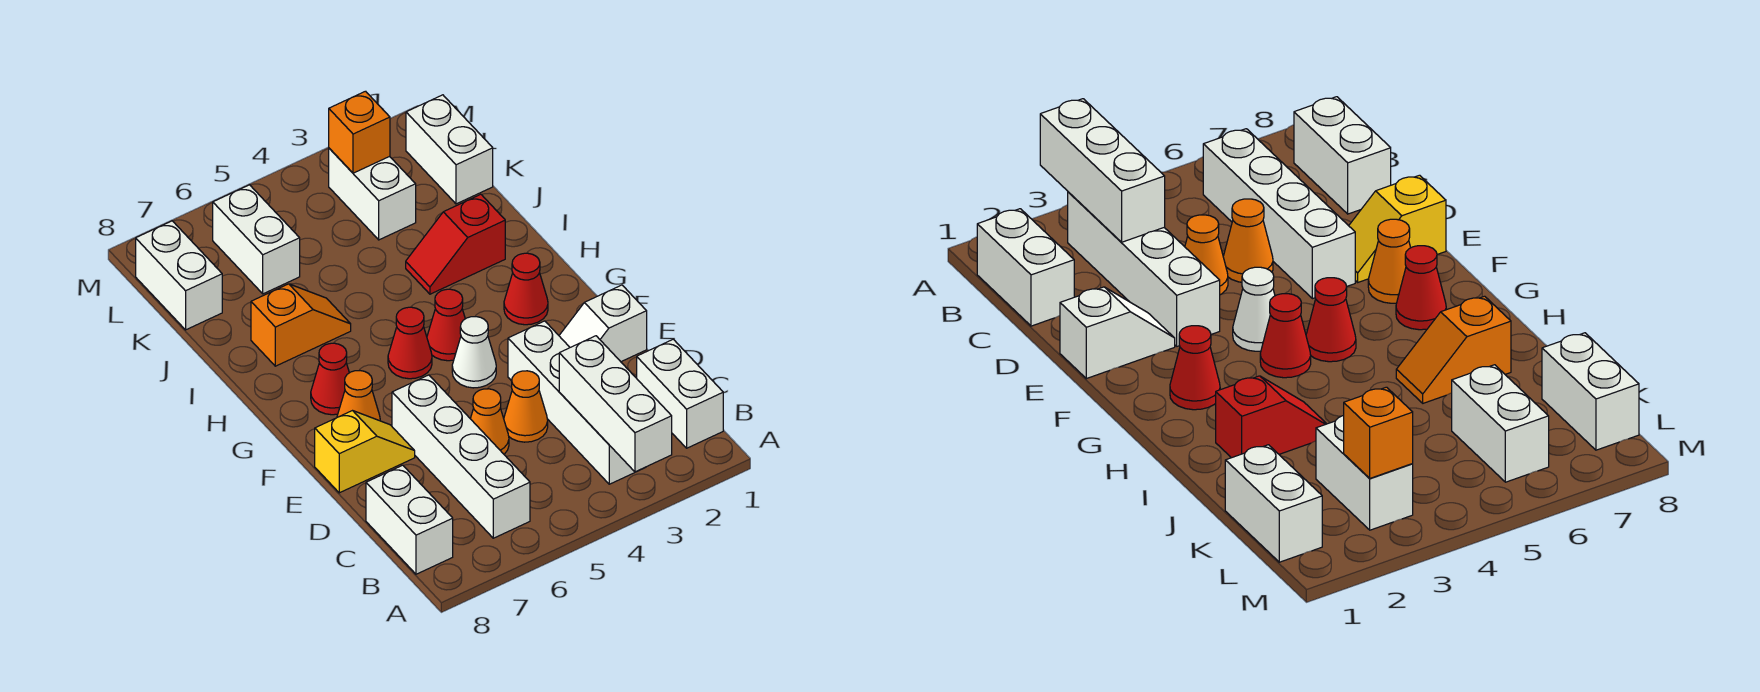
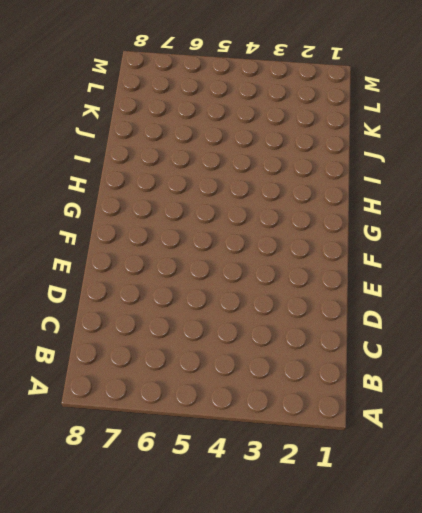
none -> white 1x2 brick [637,339,723,448]
none -> white 1x4 brick [508,321,646,484]
none -> white 1x4 brick [392,375,530,538]

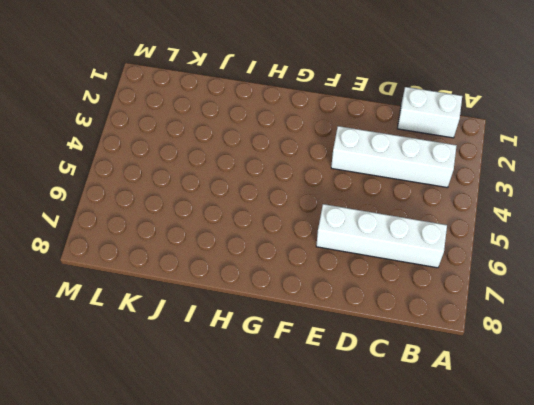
none -> white 1x2 brick [366,465,453,574]
none -> orange 1x1 cone [504,371,548,442]
none -> orange 1x1 cone [470,389,509,454]

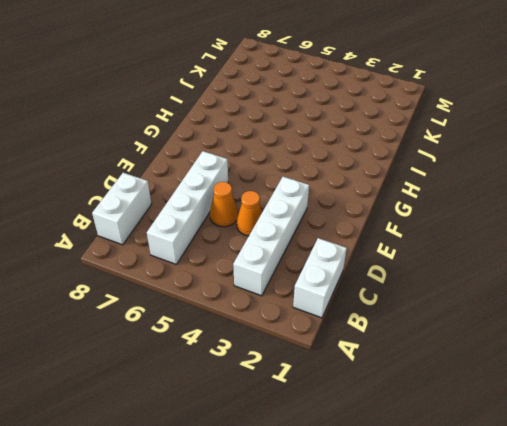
none -> white 1x2 slope [559,285,647,362]
none -> yellow 1x2 slope [315,411,415,493]
none -> white 1x1 cone [452,317,496,388]

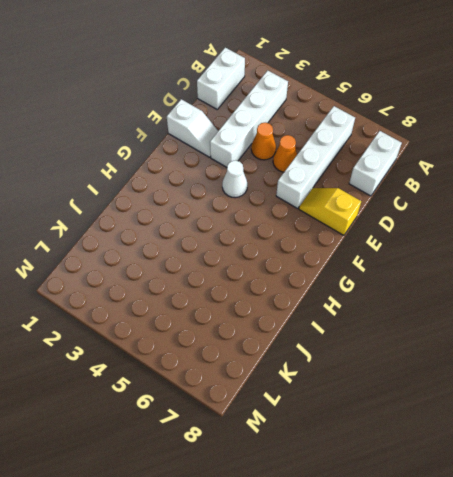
none -> orange 1x1 cone [337,371,380,421]
none -> red 1x1 cone [504,253,548,325]
none -> red 1x1 cone [427,289,465,361]

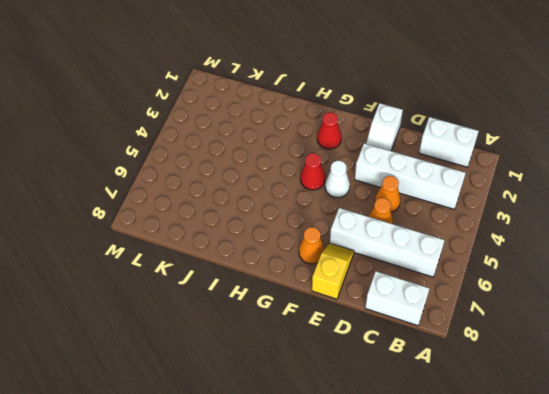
none -> red 1x1 cone [388,307,432,379]
none -> red 1x1 cone [311,343,349,415]
none -> red 1x2 slope [406,194,505,294]

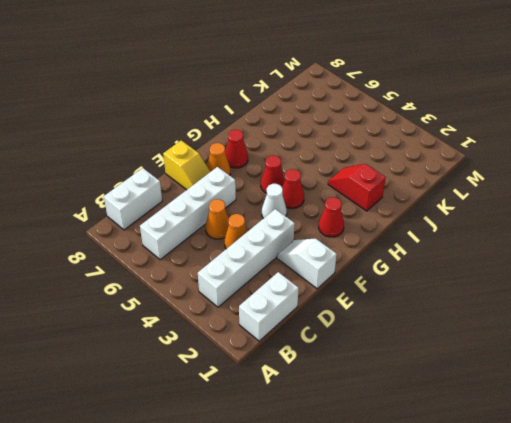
none -> orange 1x2 slope [251,284,351,366]
none -> white 1x2 brick [406,95,493,204]
none -> white 1x2 brick [329,148,416,240]

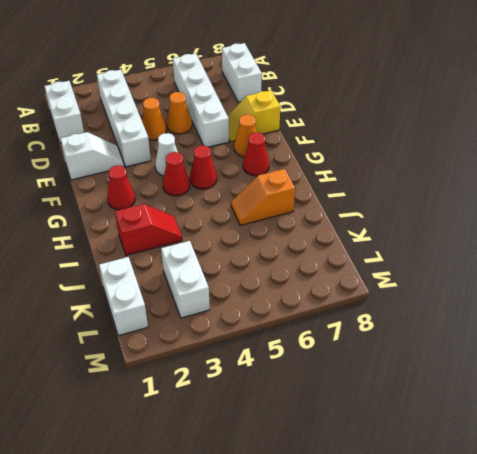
none -> white 1x2 brick [213,185,300,294]
none -> white 1x2 brick [136,221,222,330]
none -> white 1x3 brick [559,336,672,472]

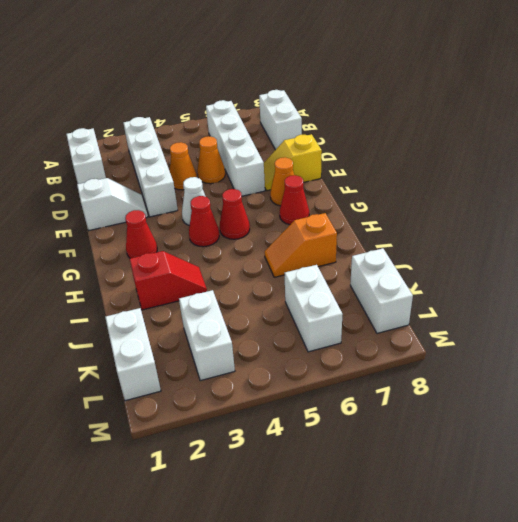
none -> white 1x3 brick [559,336,672,472]
none -> orange 1x1 brick [329,91,390,173]

